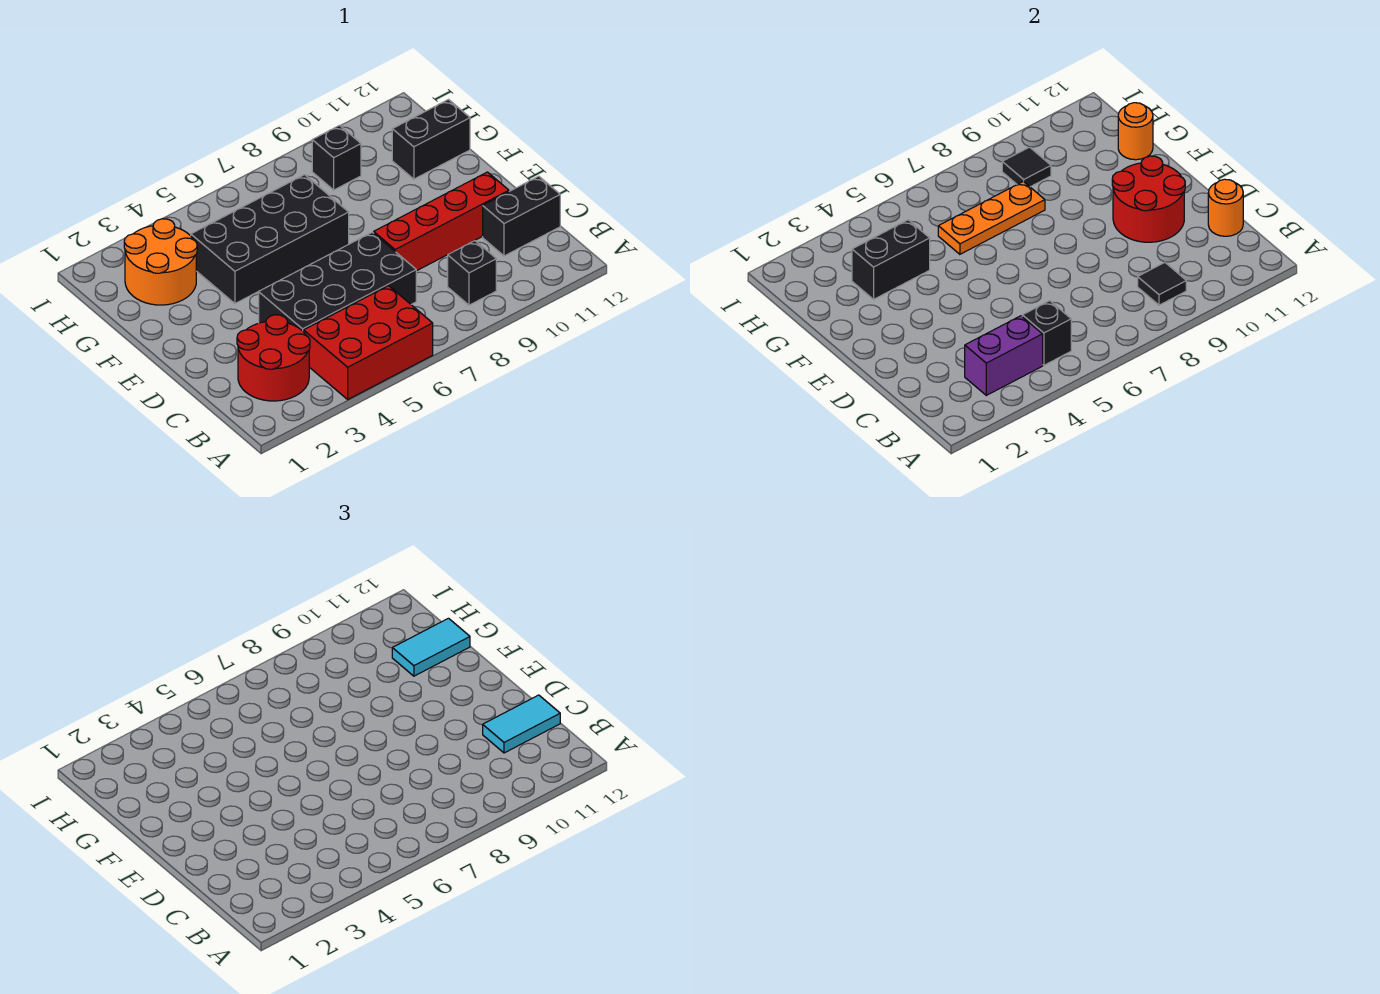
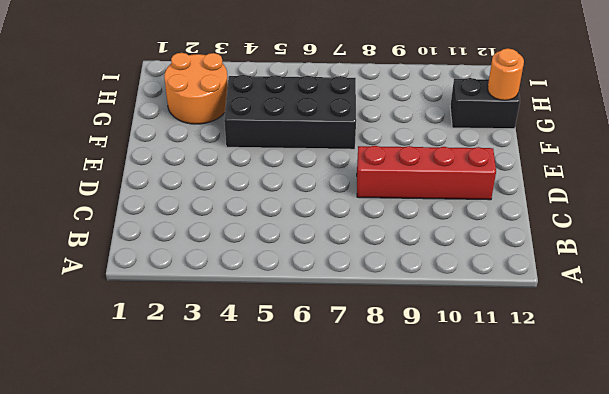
none -> red 2x3 brick [304,286,433,399]
none -> red 2x2 round brick [237,315,310,401]
none -> black 1x1 brick [448,241,496,305]

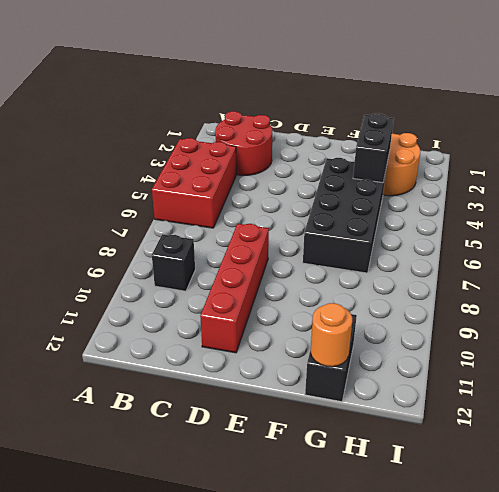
none -> black 2x4 brick [259,232,416,332]
none -> black 1x2 brick [483,176,560,256]
none -> black 1x1 brick [312,125,361,190]

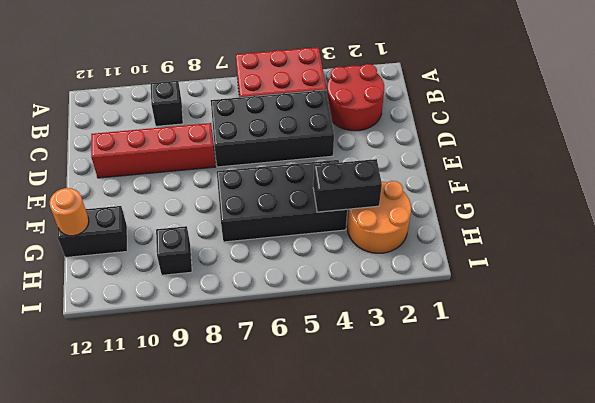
none -> black 1x2 brick [483,176,560,256]
none -> purple 1x2 brick [965,316,1043,395]
none -> black 1x1 brick [1022,301,1071,365]

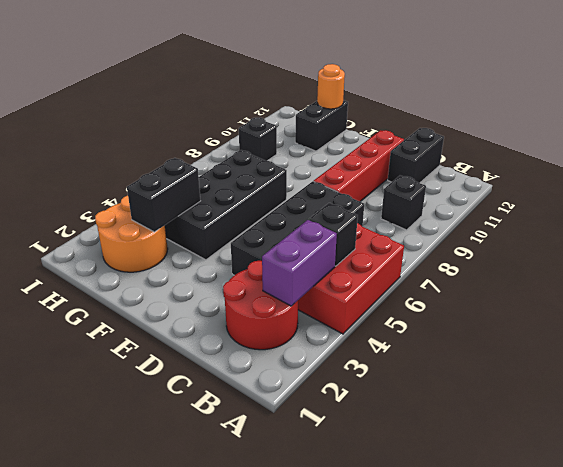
none -> black 1x1 tile [1138,263,1186,305]
none -> orange 1x1 round brick [1208,179,1243,236]
none -> red 2x2 round brick [1112,156,1185,242]

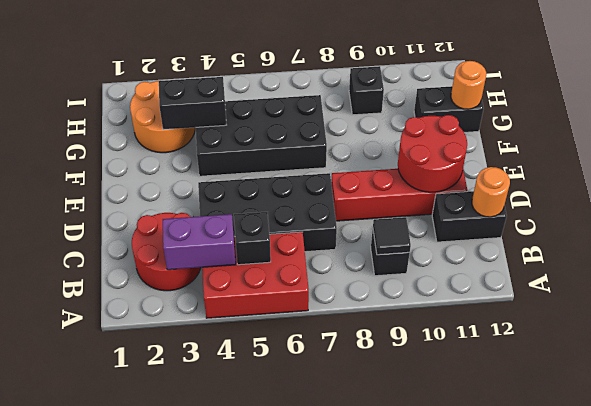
none -> orange 1x3 plate [938,181,1045,254]
none -> black 1x1 tile [1002,147,1051,187]
none -> cyan 1x2 tile [483,695,560,753]

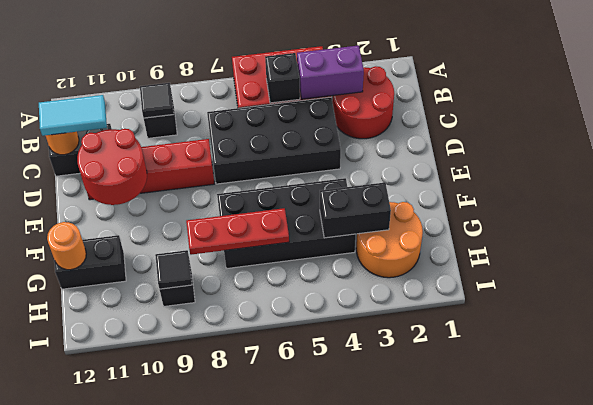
red 1x3 plate [186,208,289,255] -> orange 1x3 plate [938,181,1045,254]
none -> cyan 1x2 tile [392,618,470,676]

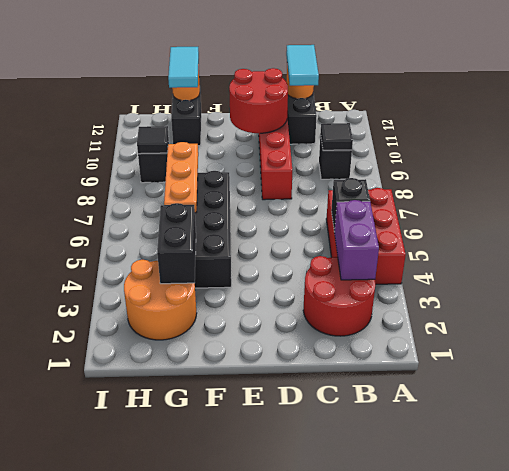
none -> black 2x4 brick [259,232,416,332]

